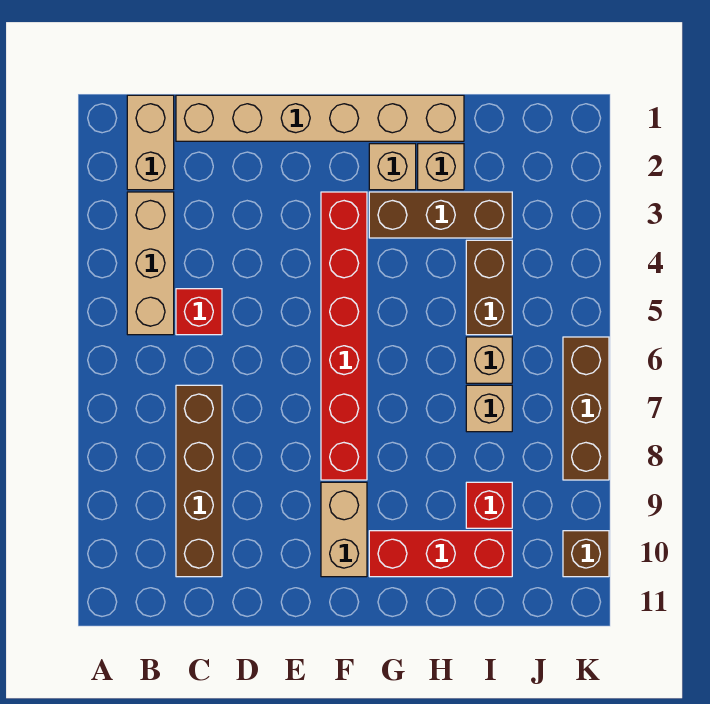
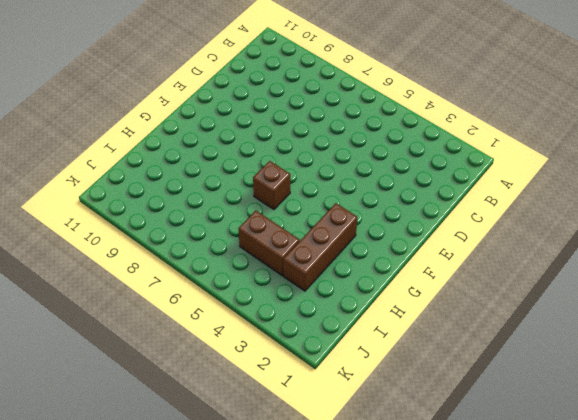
brown 1x1 brick [253,161,290,209] -> brown 1x1 brick moved to [563,531,609,577]
none -> tan 1x2 brick [127,95,174,190]
none -> tan 1x3 brick [127,192,174,335]
none -> tan 1x6 brick [176,95,464,141]

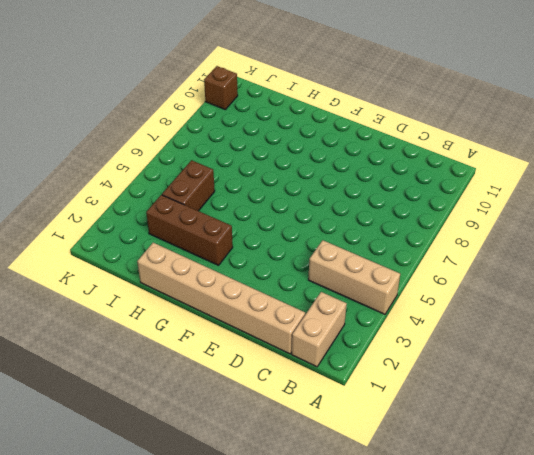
tan 1x3 brick [308,240,400,314] -> tan 1x3 brick turned to [127,192,174,335]
none -> red 1x1 brick [176,289,222,335]
none -> brown 1x4 brick [176,385,222,577]
none -> red 1x6 brick [321,192,367,480]

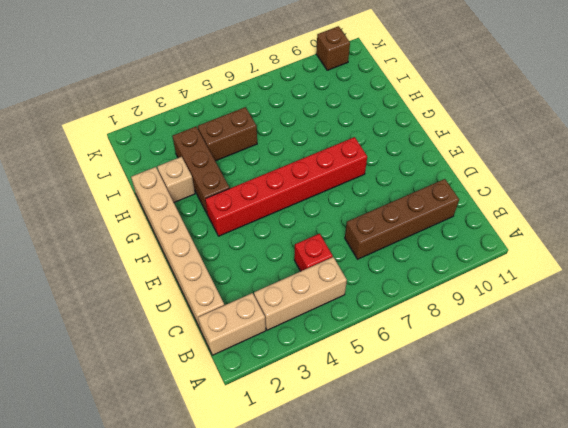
none -> tan 1x2 brick [321,482,367,577]
none -> tan 1x1 brick [369,144,416,190]
none -> red 1x3 brick [369,531,512,577]

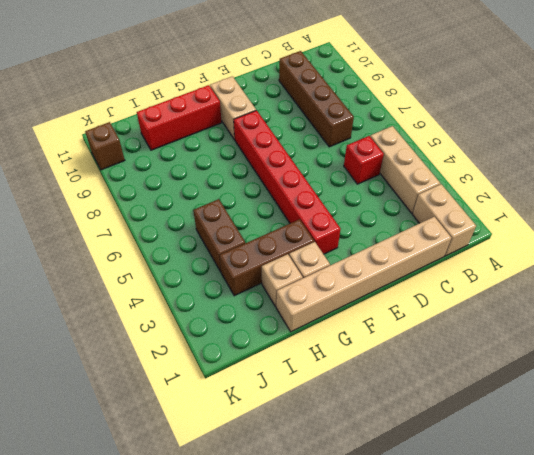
none -> tan 1x1 brick [466,337,512,383]
none -> tan 1x1 brick [466,385,512,432]
none -> red 1x1 brick [466,482,512,528]

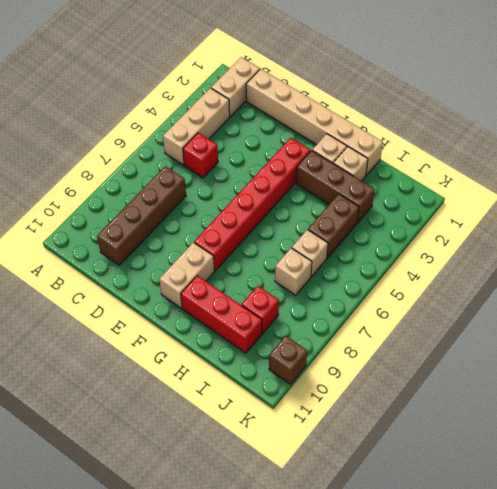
none -> brown 1x3 brick [563,337,609,480]

